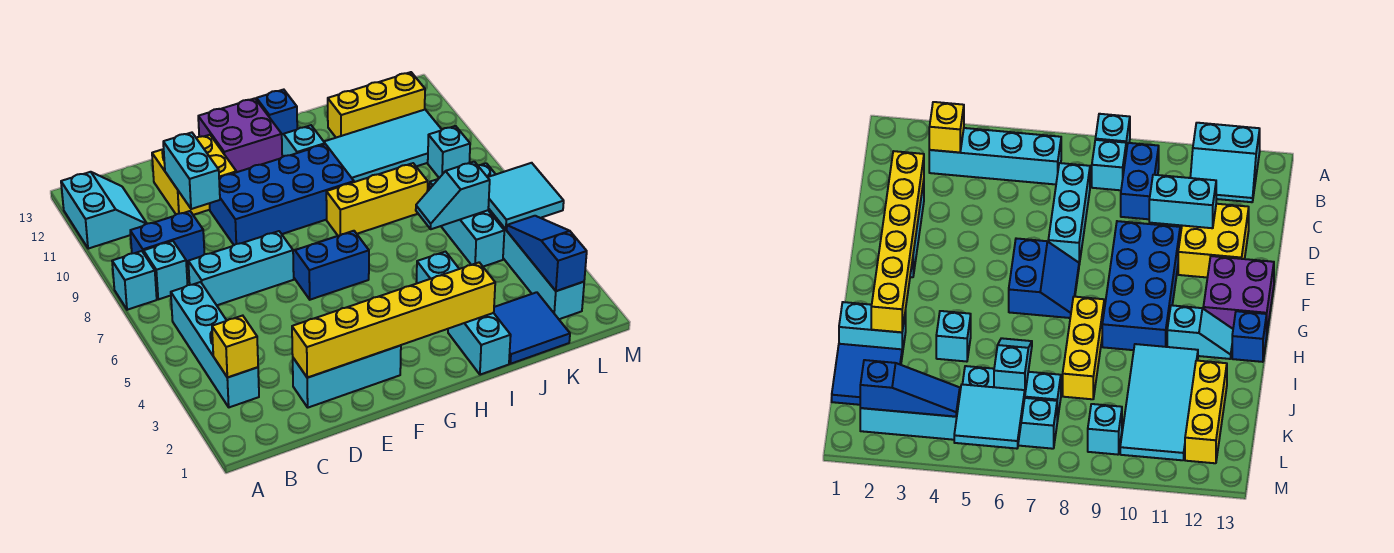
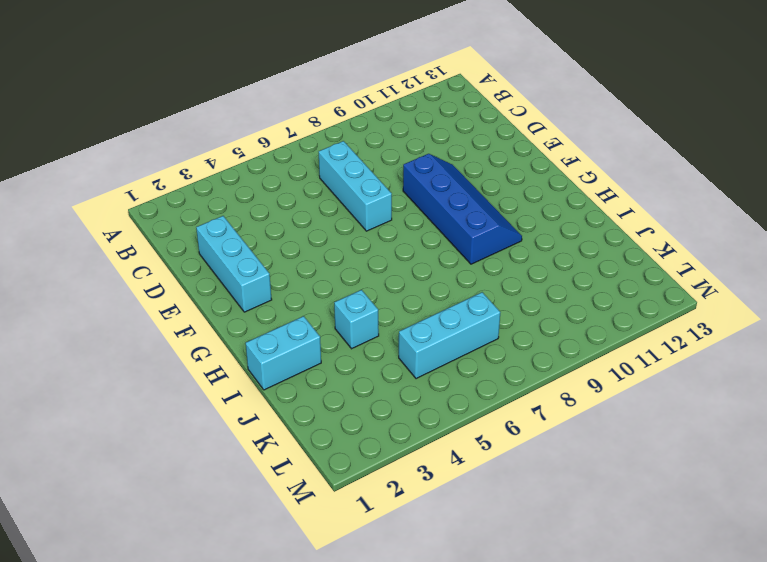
blue 2x4 slope [403,154,522,264] -> blue 2x4 brick [210,144,354,245]
none -> cyan 1x1 brick [112,251,157,310]
none -> cyan 2x2 slope [61,172,147,249]
none -> cyan 1x4 brick [171,282,259,407]

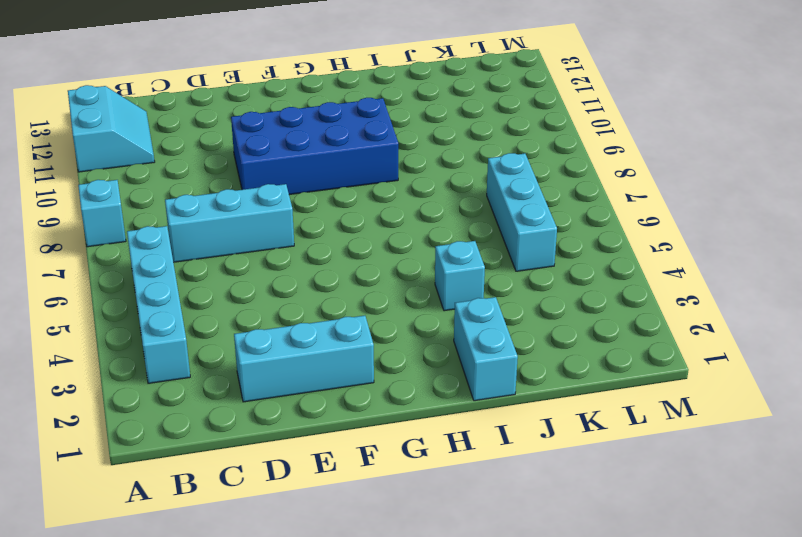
none -> cyan 1x1 brick [144,241,187,299]
none -> blue 1x2 brick [130,211,204,265]
none -> yellow 2x2 brick [152,135,236,215]

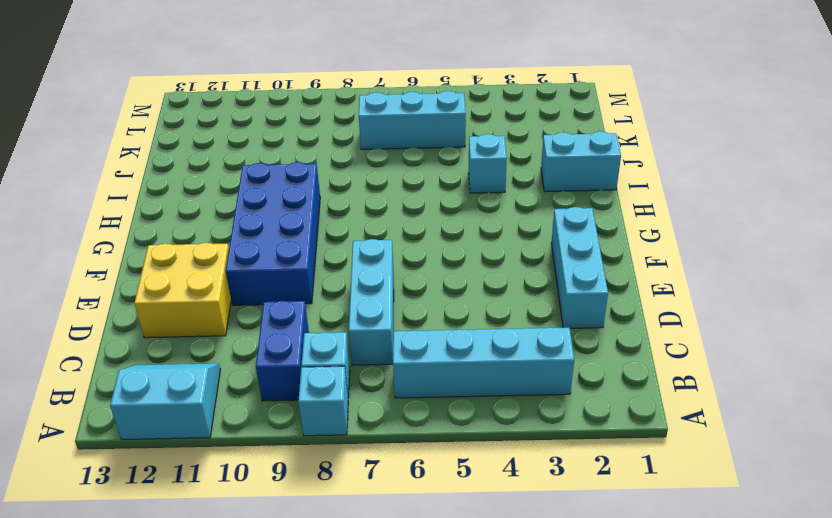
none -> blue 2x2 slope [293,231,369,300]
none -> purple 2x2 brick [198,98,282,172]
none -> yellow 1x3 brick [326,163,428,236]

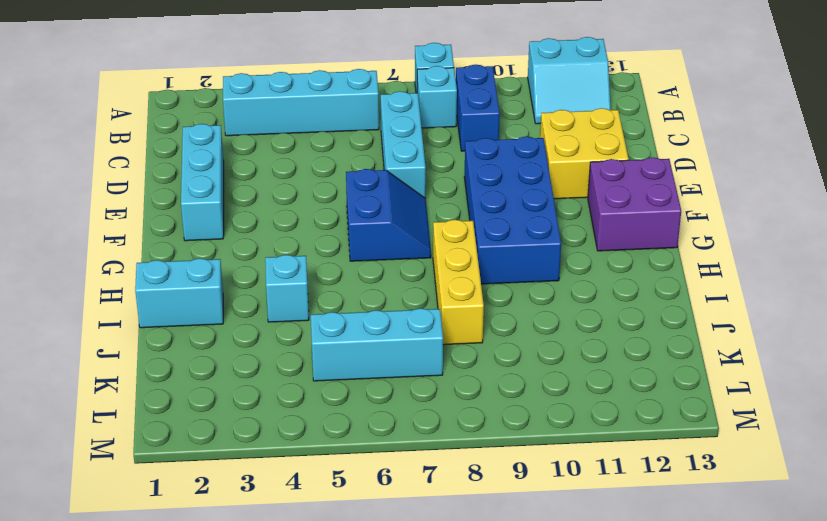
none -> cyan 1x2 slope [282,125,325,157]
none -> blue 1x1 brick [256,90,297,134]
none -> cyan 2x4 tile [324,110,442,182]

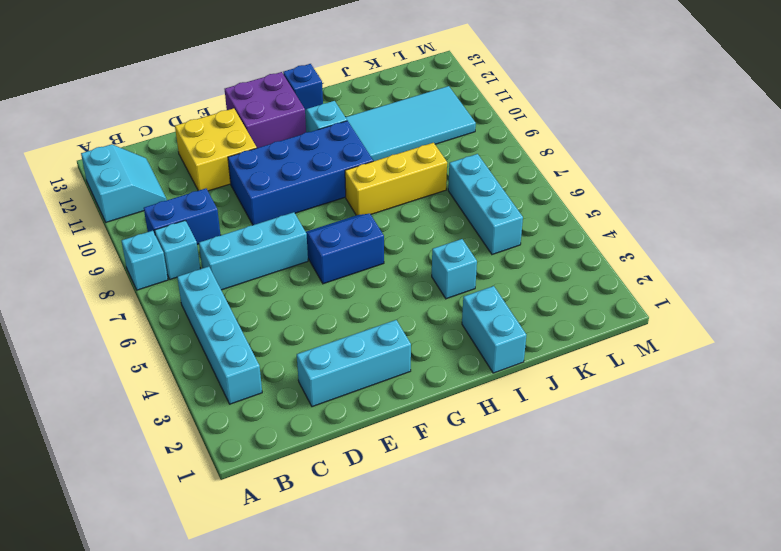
none -> blue 2x2 tile [494,292,570,364]
none -> yellow 1x3 brick [328,72,425,138]
none -> cyan 1x6 brick [478,163,584,319]

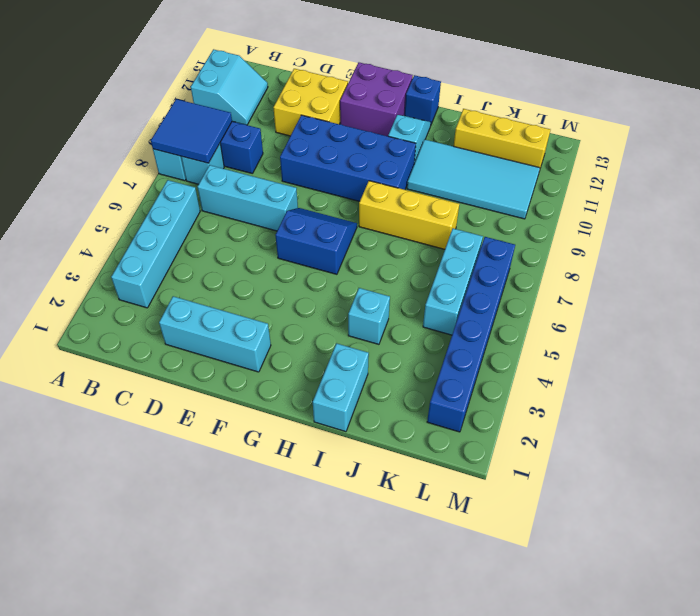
blue 2x2 tile [151,99,232,163] -> blue 2x2 tile moved to [494,292,570,364]
blue 1x6 brick [427,237,515,432] -> cyan 1x6 brick [478,163,584,319]
none -> cyan 1x1 brick [428,126,470,178]
none -> yellow 1x1 brick [212,316,258,378]
none -> yellow 1x6 brick [292,263,495,378]

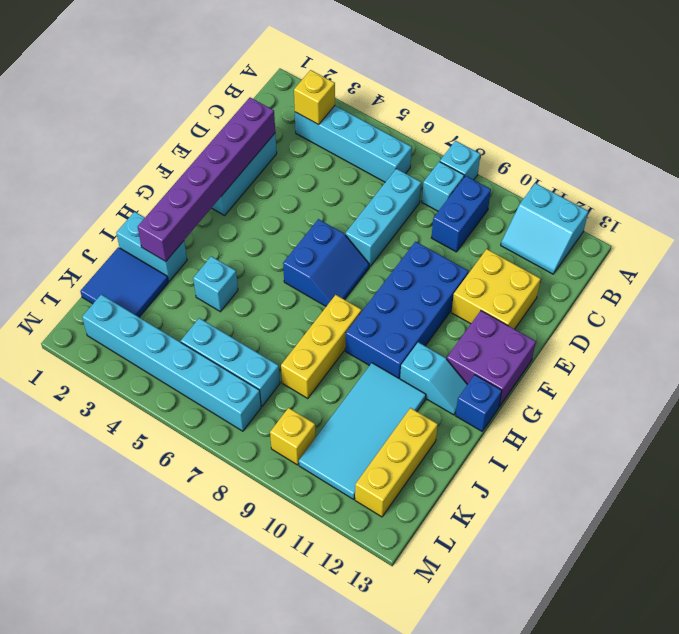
purple 1x6 brick [138,98,275,262] -> yellow 1x6 brick [292,263,495,378]
yellow 1x1 brick [270,408,316,465] -> cyan 1x1 brick [428,126,470,178]
none -> cyan 1x2 brick [163,133,220,209]
none -> cyan 1x2 slope [416,162,490,229]
none -> blue 1x3 slope [507,216,587,291]

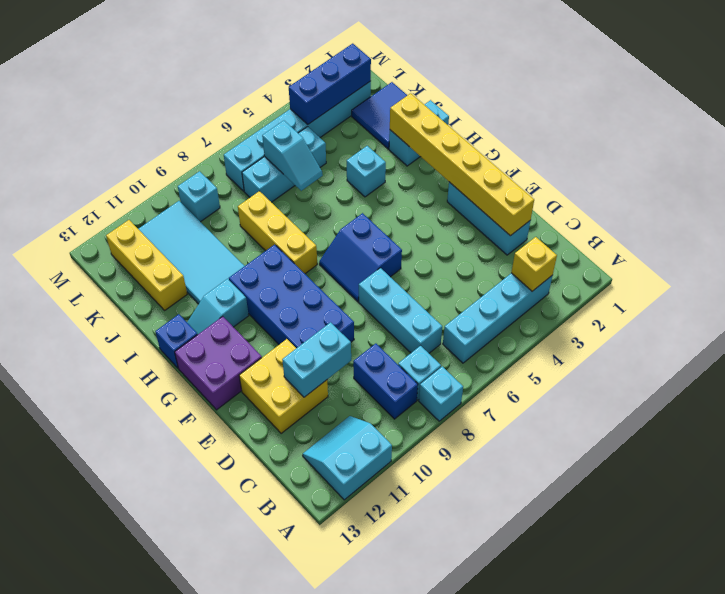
blue 1x3 brick [289,44,371,124] -> blue 1x3 slope [507,216,587,291]
none -> cyan 2x2 tile [488,163,564,229]

